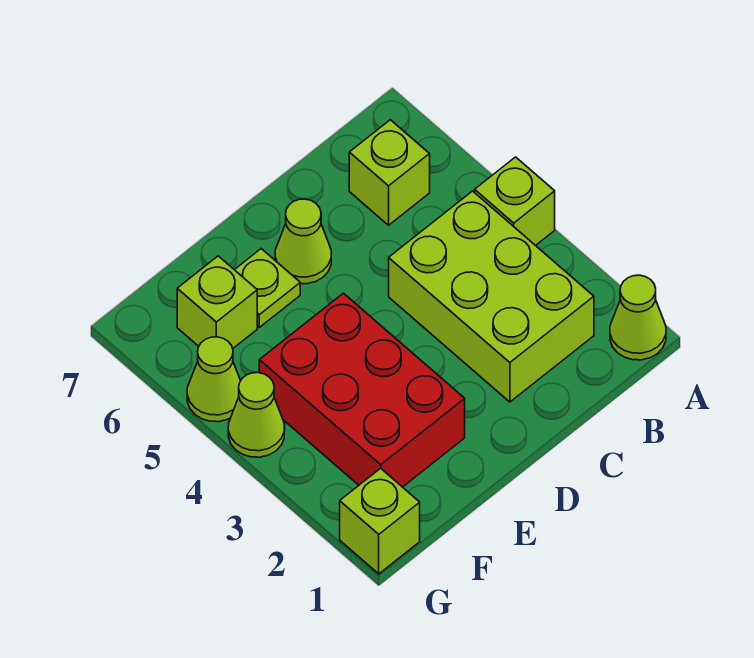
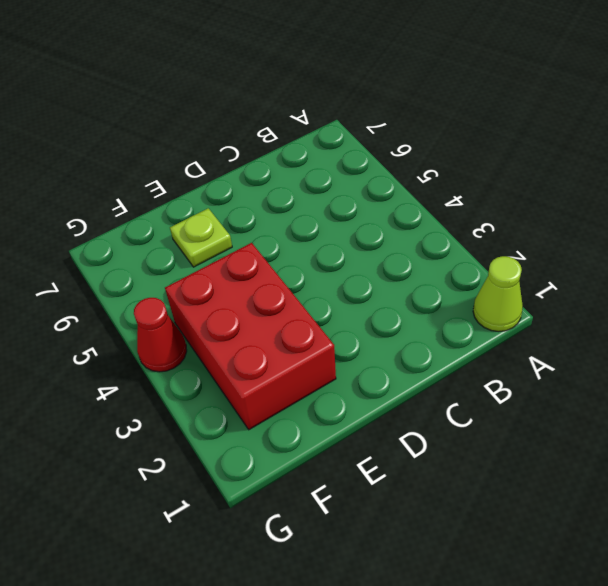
red 1x1 cone [134,298,187,372] -> lime 1x1 cone [228,373,285,457]
none -> lime 1x1 brick [475,157,555,246]
none -> lime 2x3 brick [389,191,594,402]

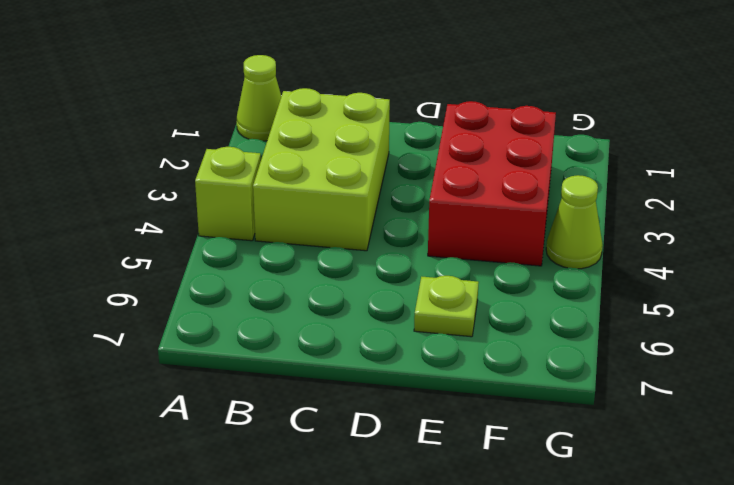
none -> lime 1x1 brick [349,120,430,225]
none -> lime 1x1 cone [275,199,331,284]

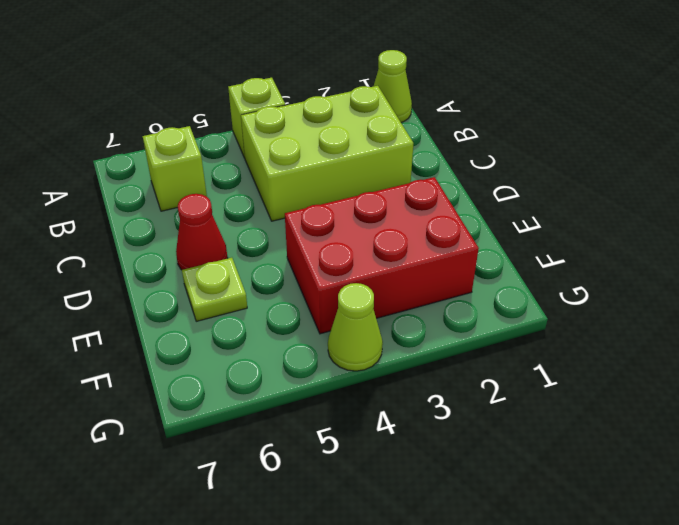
red 1x1 cone [176,194,228,270] -> lime 1x1 cone [275,199,331,284]
none -> lime 1x1 brick [177,256,257,348]
none -> lime 1x1 brick [340,468,420,574]

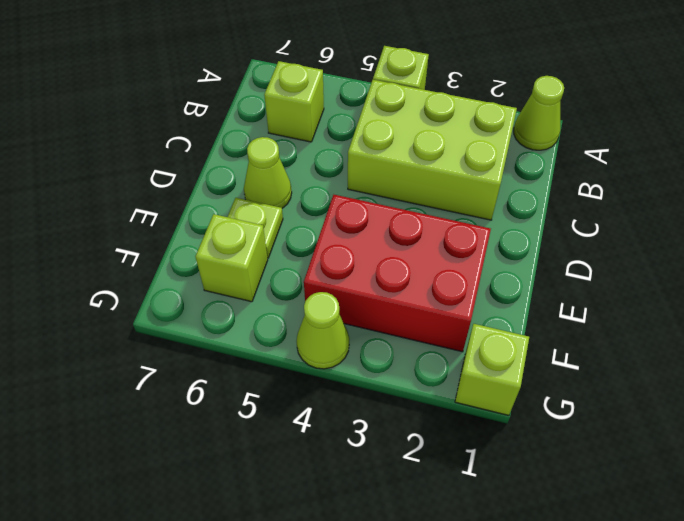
none -> lime 1x1 cone [187,337,240,422]

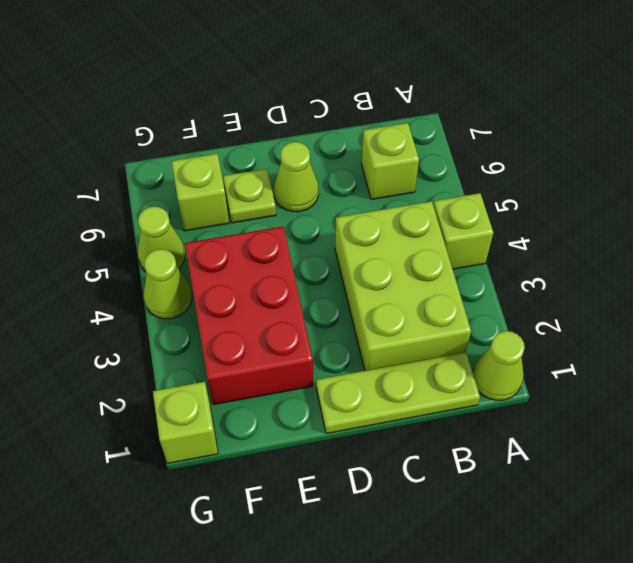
lime 1x3 plate [316,352,480,434] -> none

